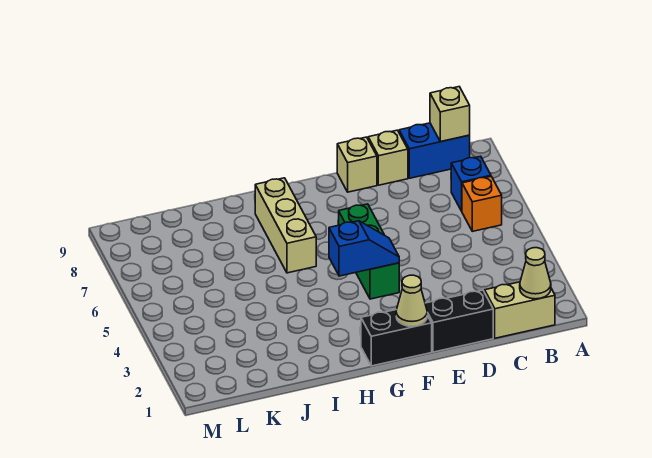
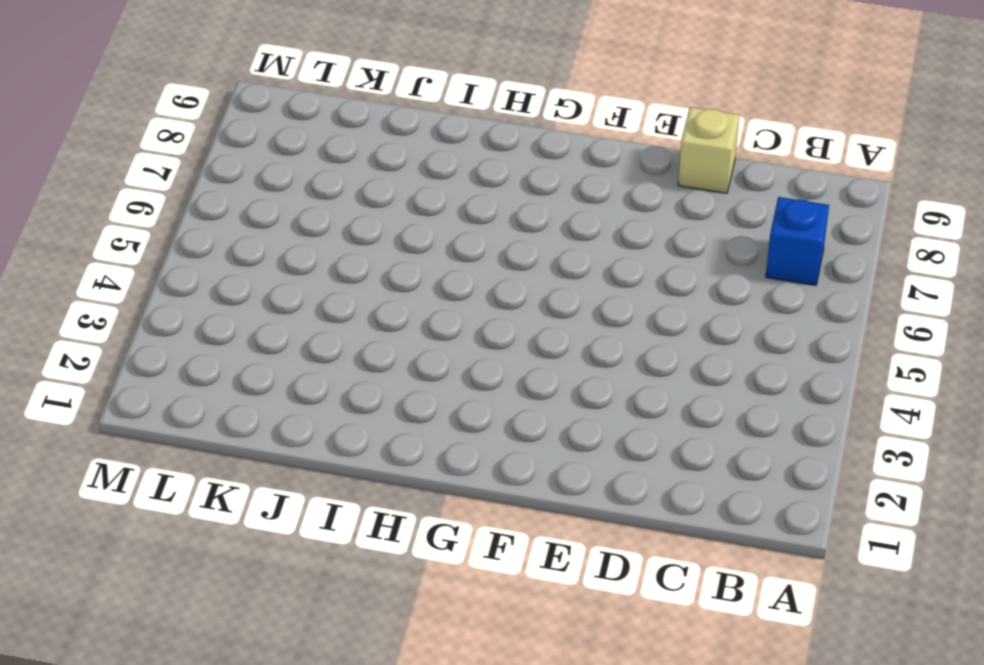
none -> tan 1x2 brick [485,282,555,338]
none -> orange 1x1 brick [462,177,502,231]
none -> blue 1x2 brick [399,123,470,178]

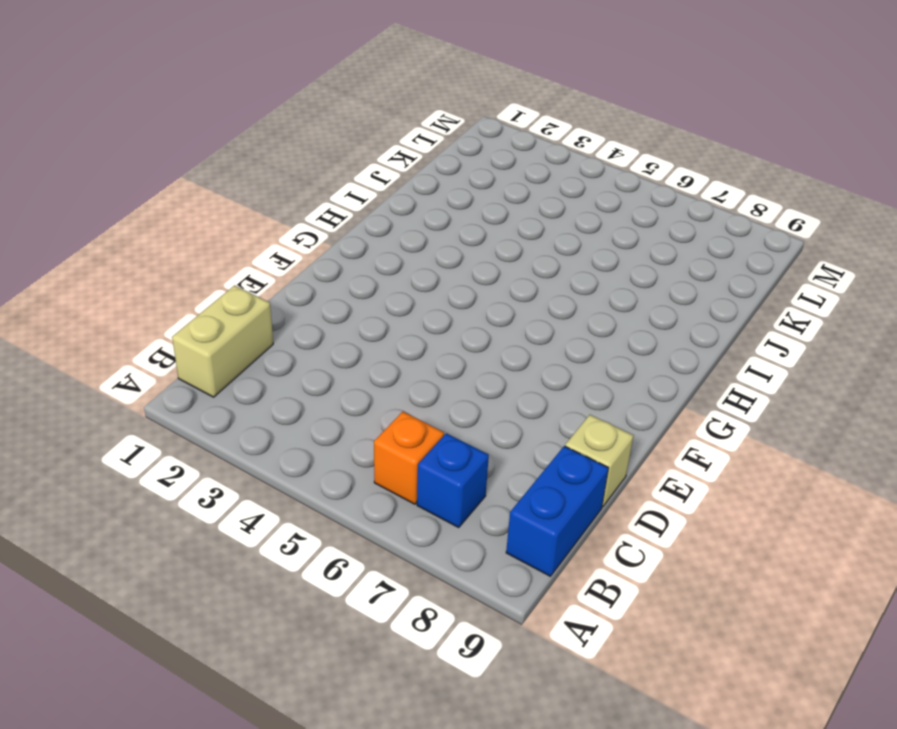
none -> black 1x2 brick [425,290,493,352]
none -> tan 1x1 brick [337,137,377,192]
none -> black 1x2 brick [361,310,432,366]

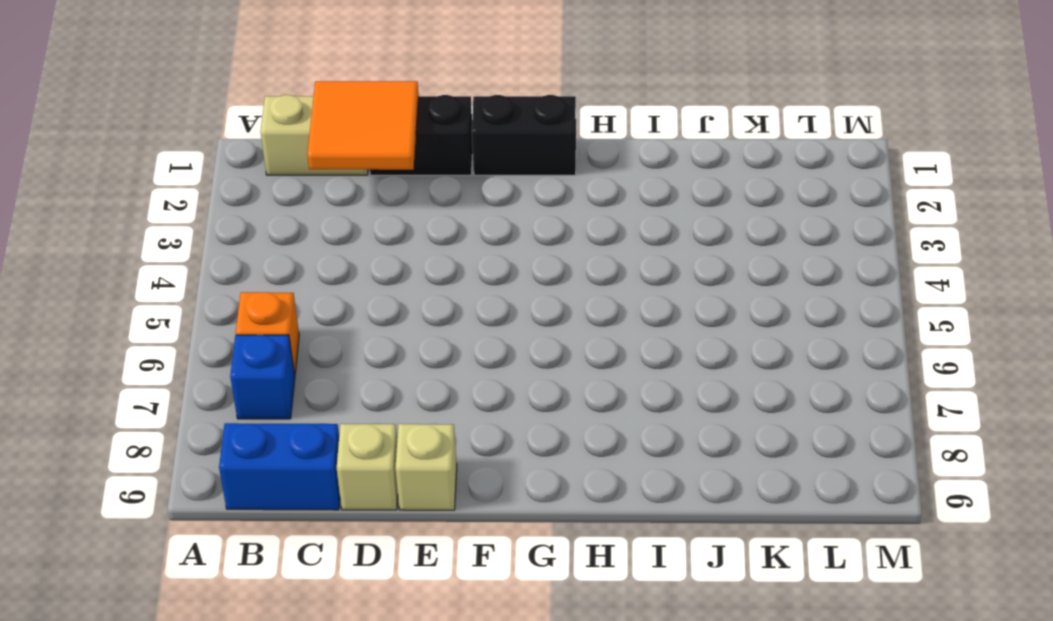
orange 2x2 tile [307,81,419,170] -> none
none -> green 1x3 brick [339,204,399,299]
none -> tan 1x3 brick [255,178,316,273]
none -> tan 1x1 cone [520,248,551,299]

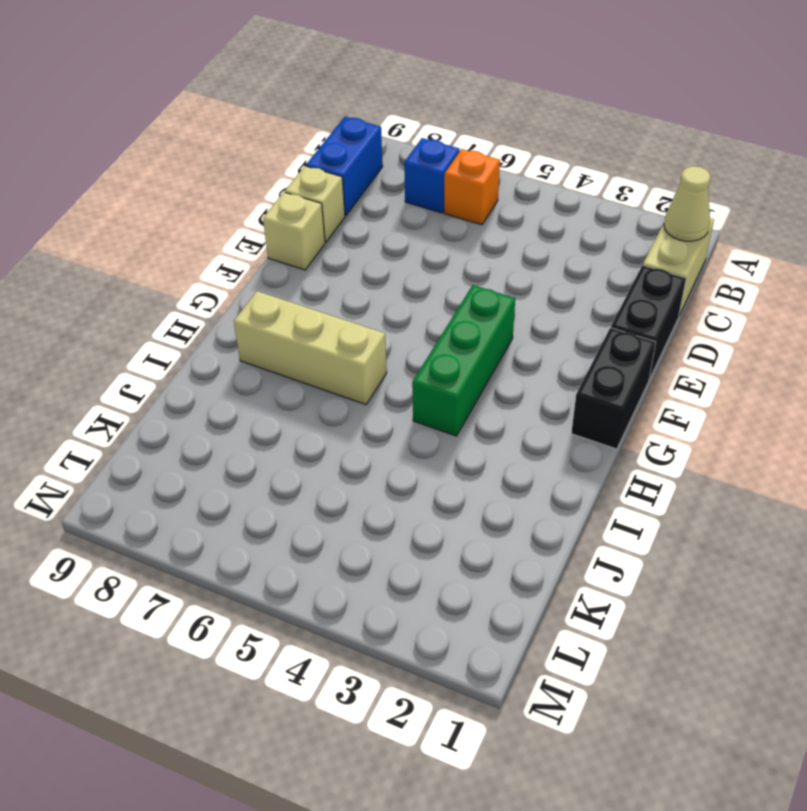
green 1x3 brick [412,285,515,436] -> green 1x3 brick turned to [339,204,399,299]
none -> tan 1x1 brick [430,87,470,142]
none -> tan 1x1 cone [396,275,427,326]
none -> blue 1x2 slope [329,221,399,276]

